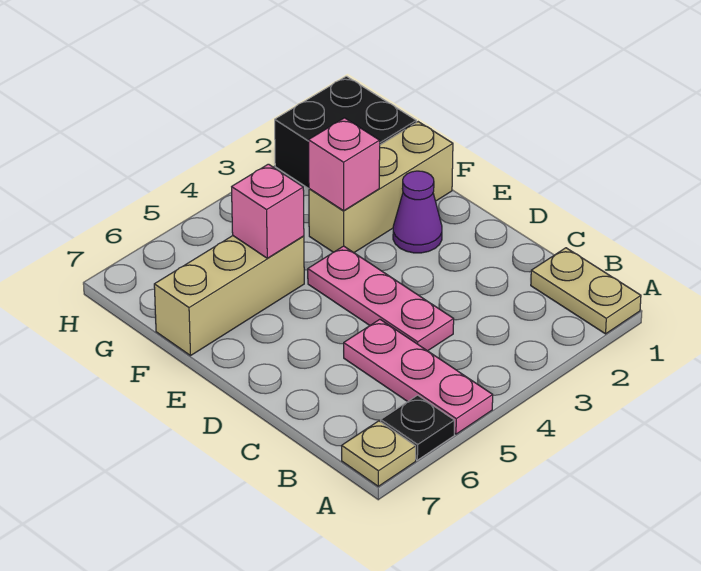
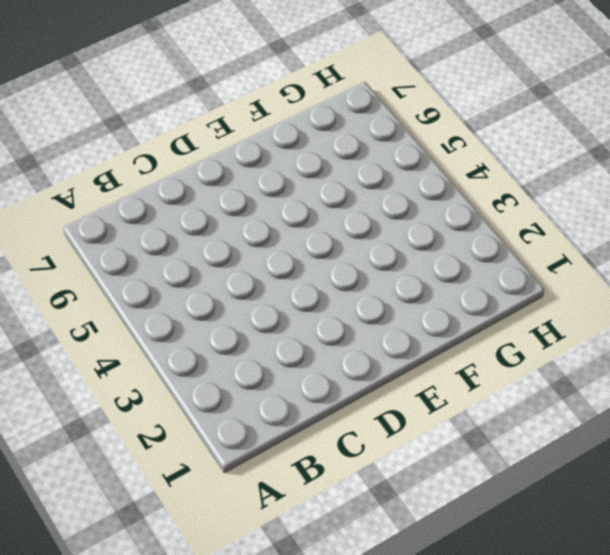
none -> tan 1x2 plate [531,248,641,334]
none -> pink 1x3 plate [344,319,493,434]

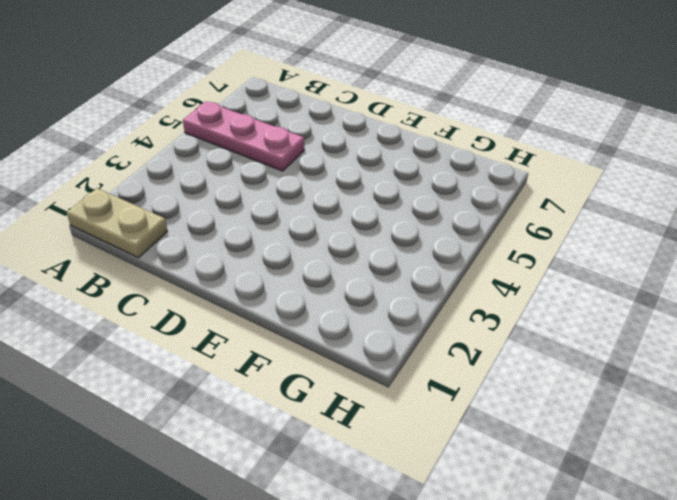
none -> black 1x1 plate [381,395,454,460]
none -> tan 1x1 plate [342,421,416,486]

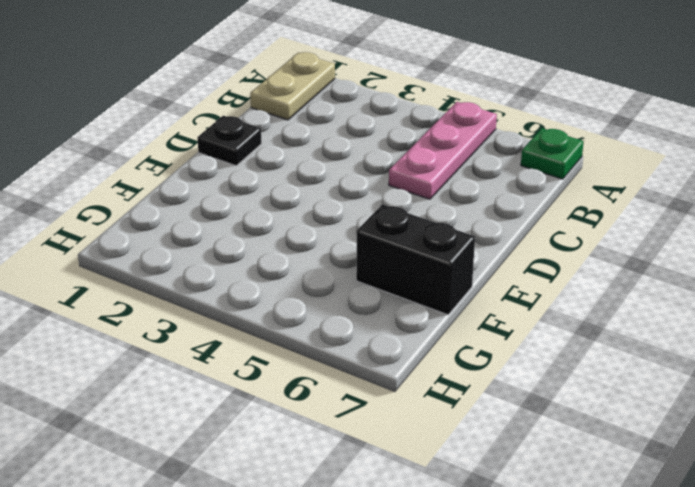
green 1x1 plate [521,128,584,179] -> tan 1x1 plate [342,421,416,486]
black 1x1 plate [197,116,262,166] -> black 1x1 plate moved to [381,395,454,460]
black 1x2 brick [356,204,475,315] -> tan 1x3 brick [154,236,304,356]
none -> pink 1x3 plate [308,246,454,351]
none -> purple 1x1 cone [393,171,442,253]

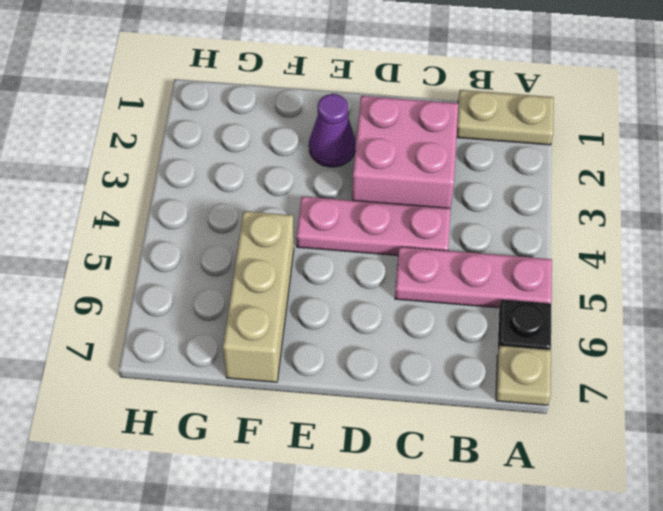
pink 2x2 brick [352,96,458,208] -> none
none -> tan 1x3 brick [309,122,453,253]
none -> black 2x2 brick [275,76,416,189]

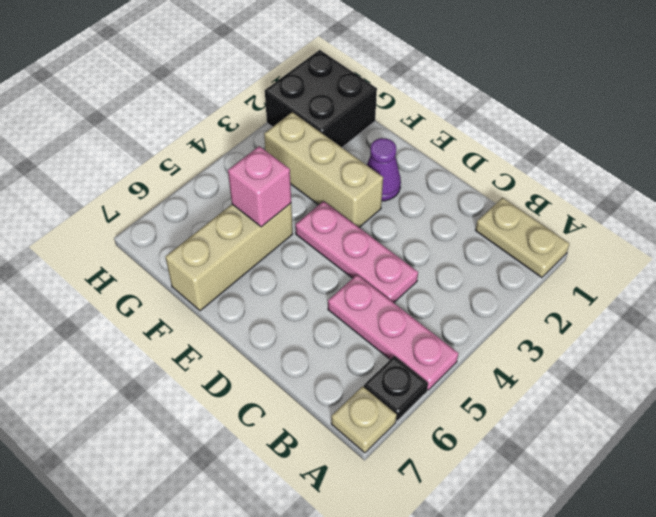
tan 1x3 brick [264,112,383,227] -> tan 1x3 brick turned to [309,122,453,253]
none -> pink 1x1 brick [309,118,380,211]

